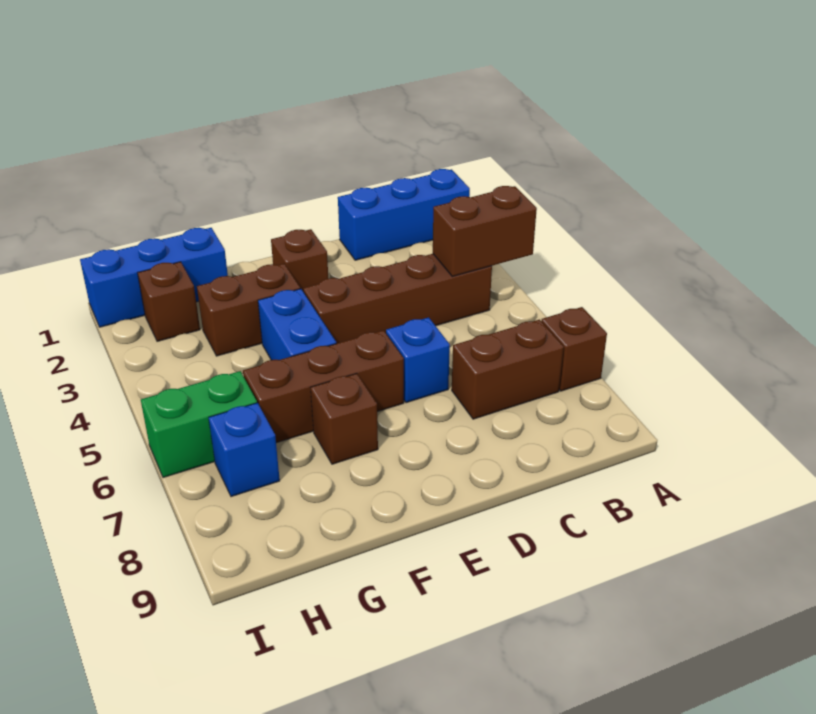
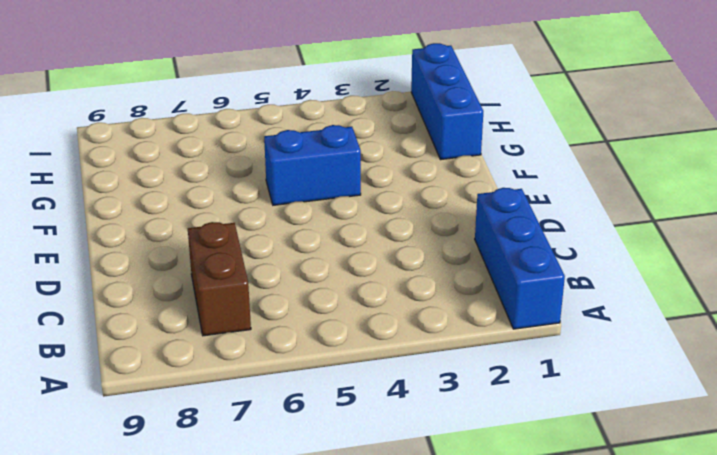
none -> brown 1x1 brick [541,307,607,391]
none -> brown 1x4 brick [303,254,492,344]
none -> blue 1x1 brick [386,317,450,403]

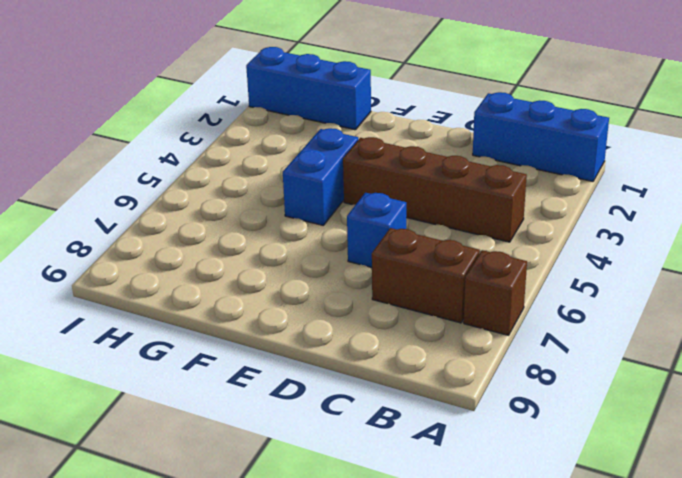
none -> brown 1x1 brick [271,229,328,291]
none -> brown 1x3 brick [243,330,404,443]
none -> brown 1x2 brick [197,264,300,356]

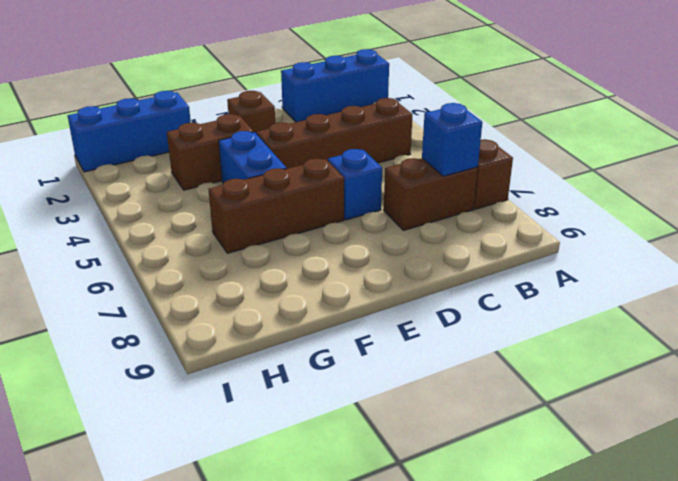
blue 1x1 brick [422,103,482,176] -> blue 1x1 brick moved to [209,403,280,497]
none -> brown 1x1 brick [311,374,378,464]
none -> brown 1x1 brick [138,262,200,341]
none -> green 1x2 brick [141,371,257,478]

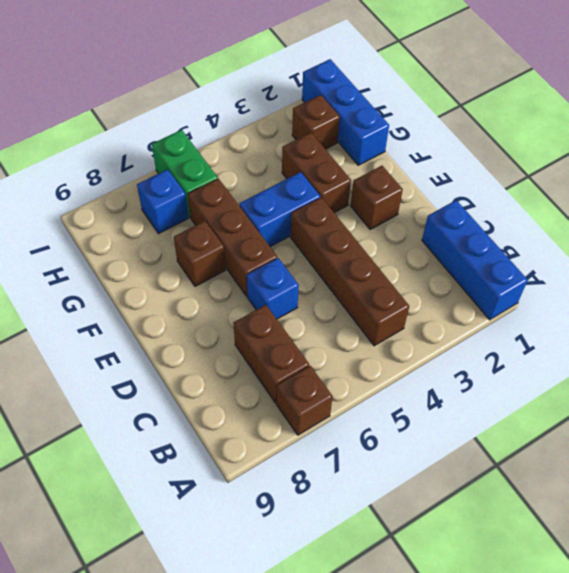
none -> brown 1x2 brick [433,186,537,276]

